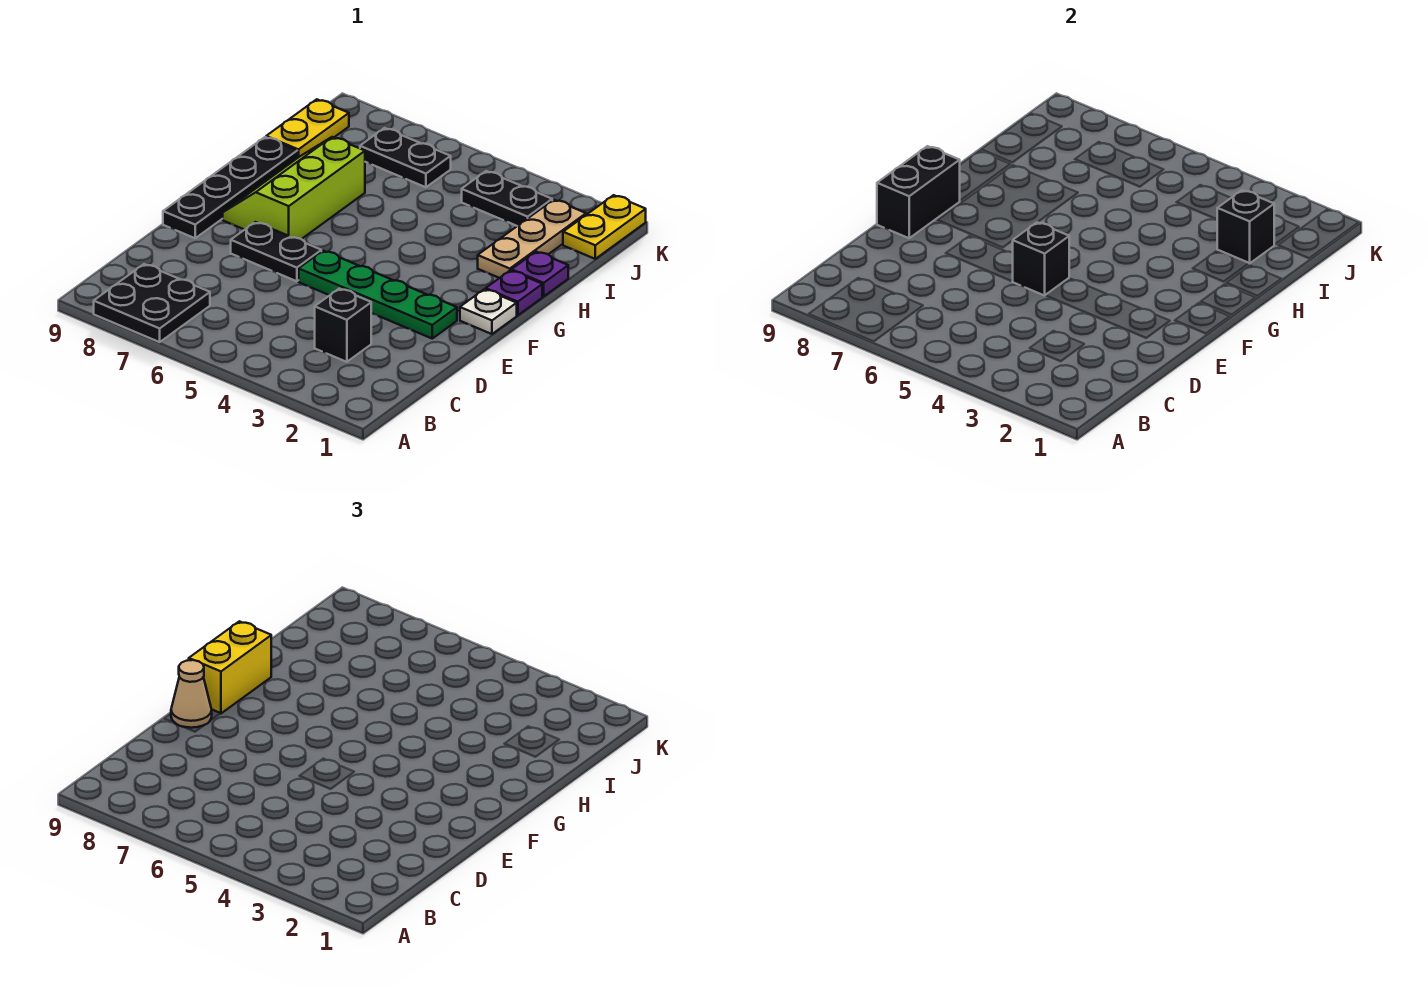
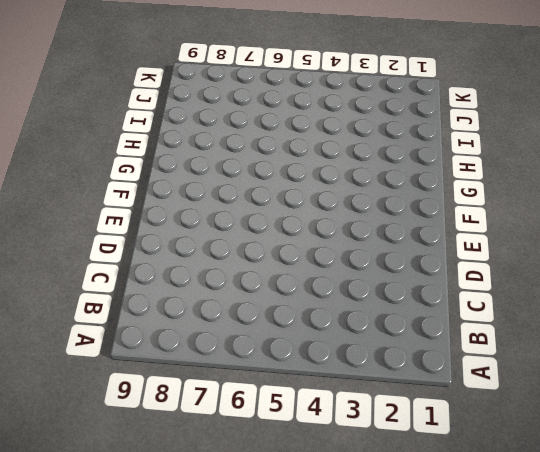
none -> black 2x2 plate [94,264,210,342]
none -> black 1x1 brick [315,289,371,362]
none -> green 1x4 plate [299,251,457,338]

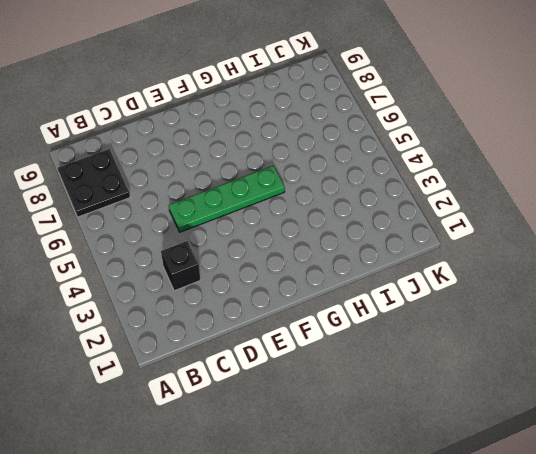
green 1x4 plate [169,166,285,232] -> green 1x4 plate turned to [299,251,457,338]
none -> black 1x2 plate [231,222,321,281]
none -> black 1x4 plate [163,137,297,238]
none -> white 1x1 plate [460,289,517,334]

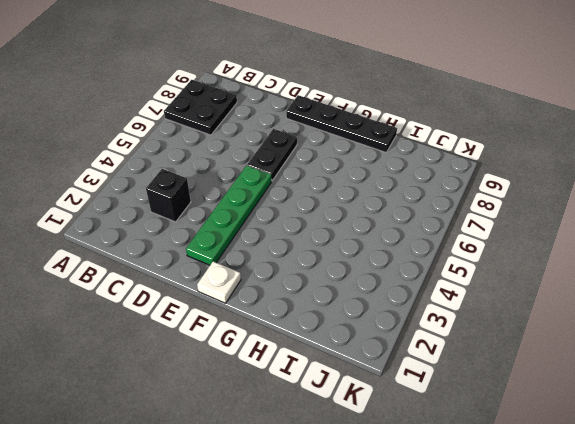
none -> lime 2x3 slope [223,137,365,239]
none -> purple 1x1 plate [486,270,542,315]
none -> purple 1x1 plate [511,252,568,297]

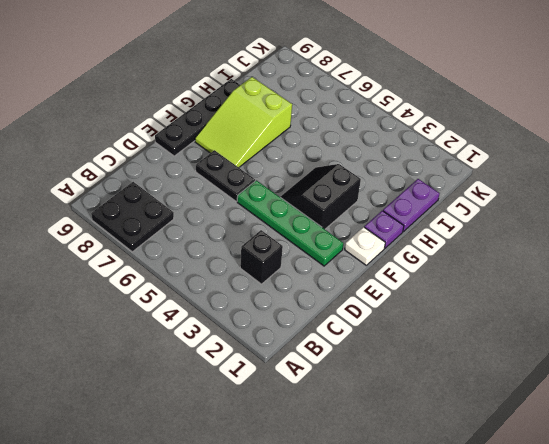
black 2x2 slope [280,164,361,229] -> none
lime 2x3 slope [195,77,292,167] -> lime 2x3 slope turned to [223,137,365,239]
purple 1x2 plate [383,179,440,232] -> purple 1x1 plate [511,252,568,297]
none -> tan 1x3 plate [478,200,586,278]
none -> yellow 1x2 plate [266,99,349,158]
none -> yellow 1x2 plate [563,195,646,259]

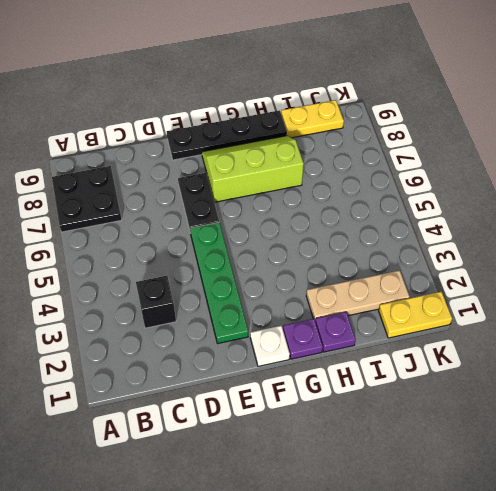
none -> black 1x2 plate [462,171,552,226]
none -> black 1x2 plate [360,128,451,187]
none -> black 1x1 brick [1012,222,1069,296]

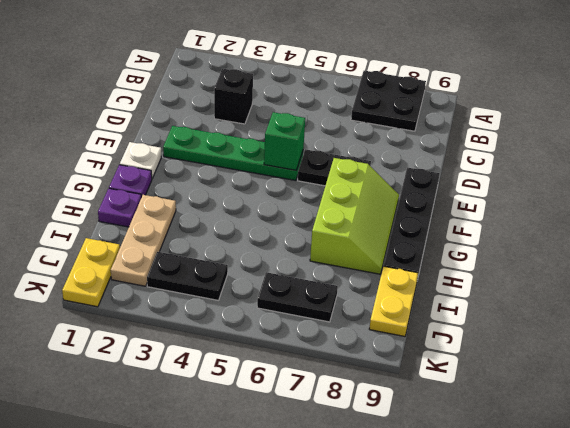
green 1x1 brick [264,112,305,170] -> black 1x1 brick [1012,222,1069,296]
none -> black 1x2 brick [877,146,960,238]
none -> black 1x1 brick [1217,190,1274,263]
none -> tan 1x1 cone [171,660,212,728]

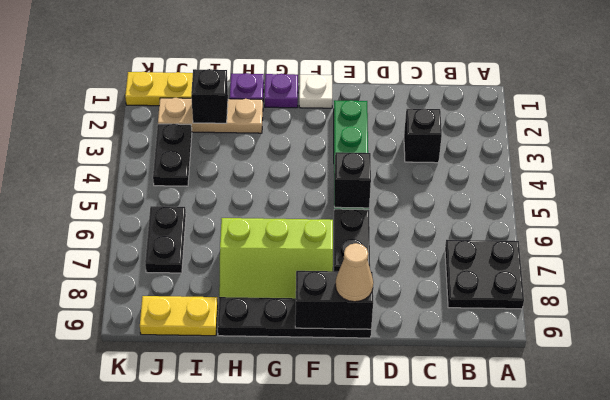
none -> yellow 1x2 brick [189,621,271,713]

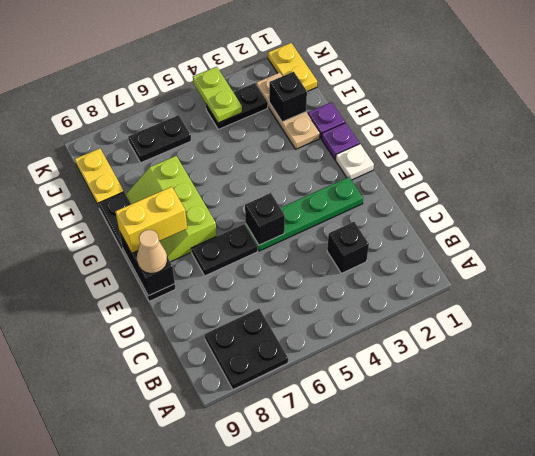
yellow 1x2 brick [115,187,187,253] -> yellow 1x2 brick turned to [189,621,271,713]
lime 1x2 plate [193,67,242,123] -> none

